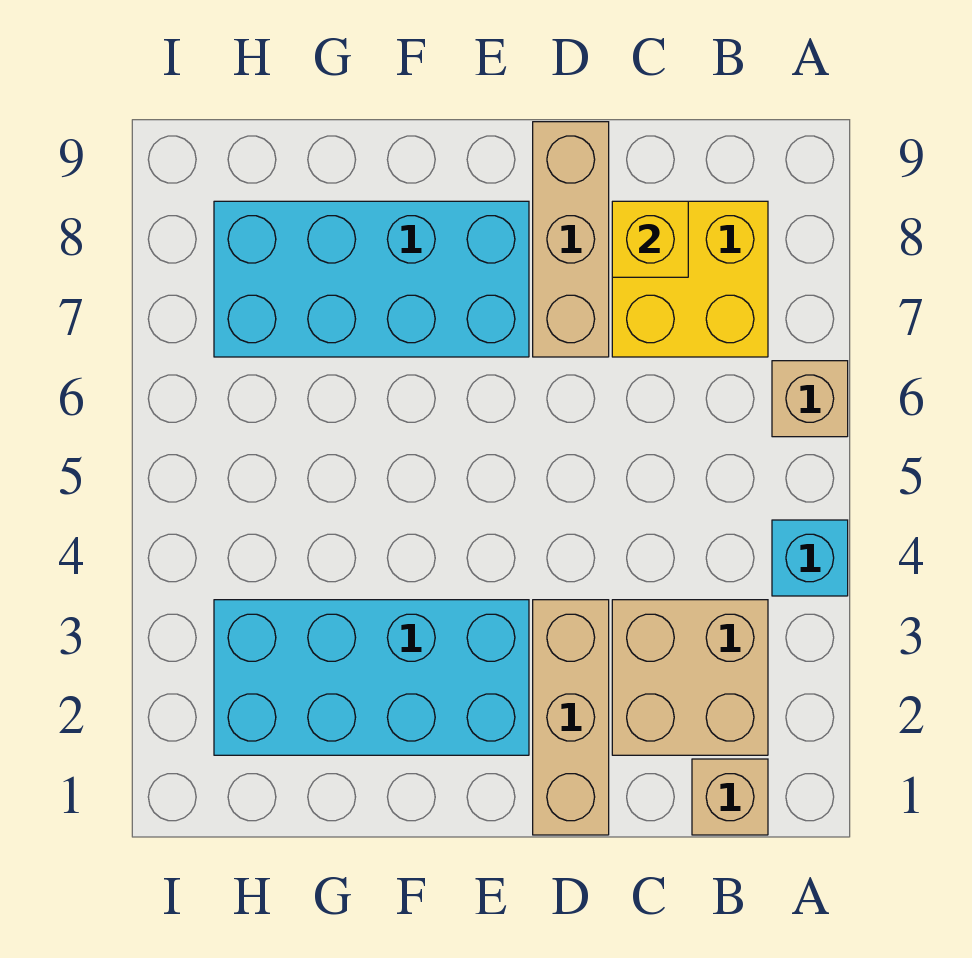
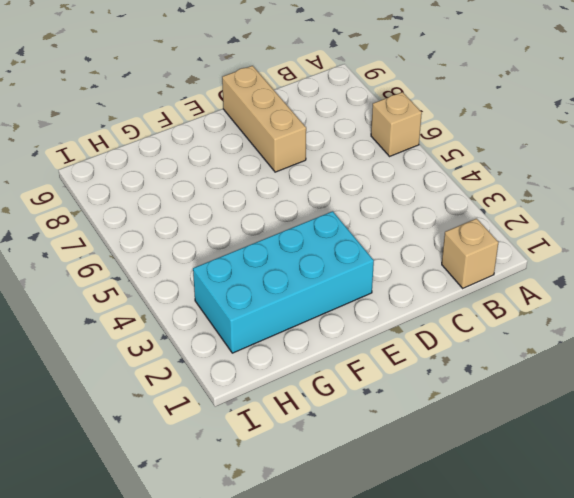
none -> cyan 1x1 brick [772,520,848,596]
none -> tan 2x2 brick [612,600,768,755]

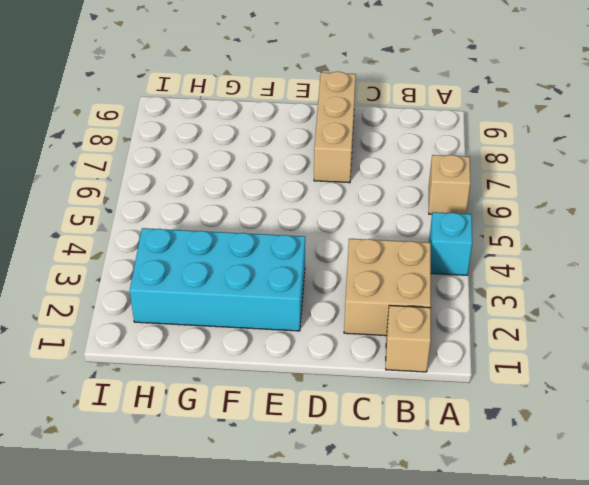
none -> yellow 2x2 brick [612,201,768,357]
none -> tan 1x3 brick [533,600,609,835]

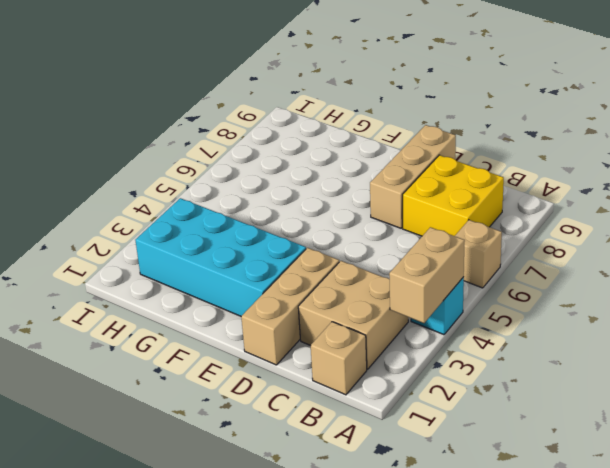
tan 1x2 brick [389,227,465,323] -> none
none -> cyan 2x4 brick [214,201,529,357]
none -> yellow 1x1 brick [612,201,688,277]

